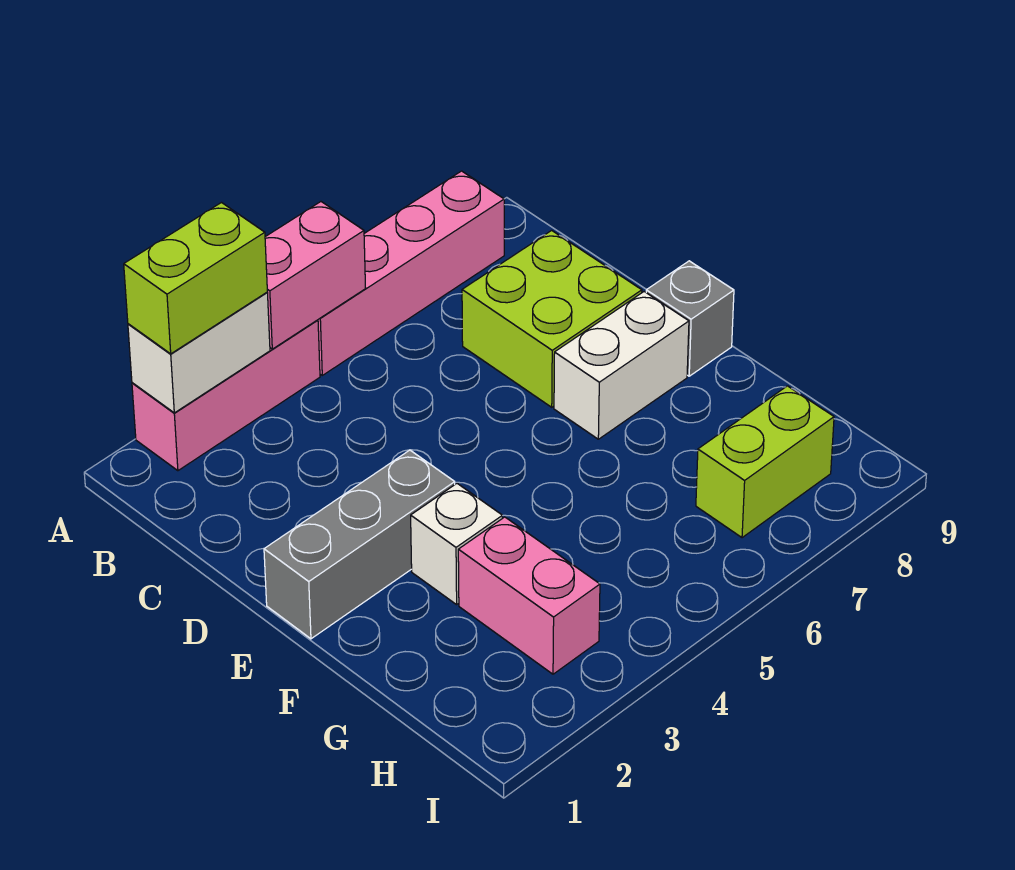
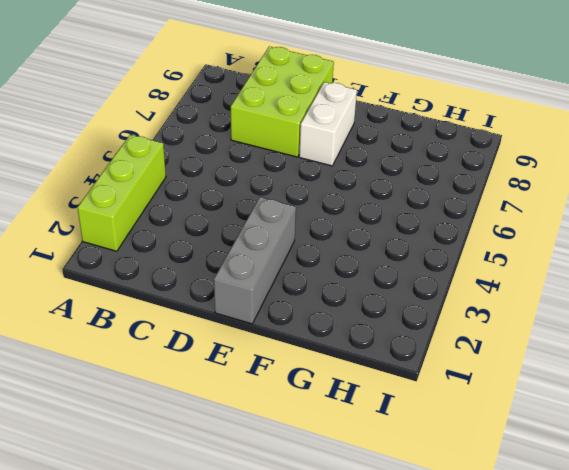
lime 1x3 brick [77,135,166,251] -> pink 1x3 brick [132,320,320,471]
lime 2x3 brick [231,47,334,157] -> lime 2x2 brick [462,230,642,407]
none -> pink 1x4 brick [318,171,504,375]
none -> grey 1x1 brick [646,261,734,376]
none -> white 1x1 brick [411,484,502,605]

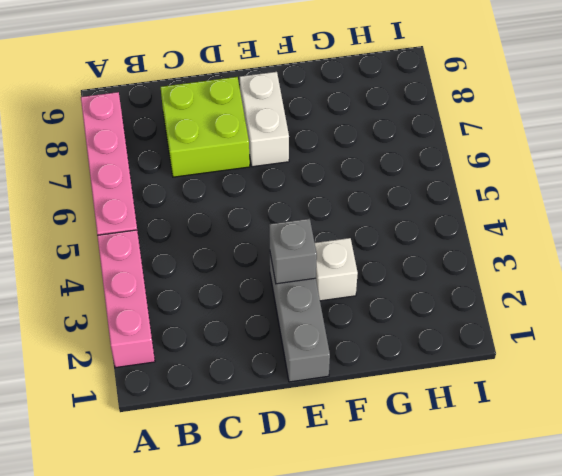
grey 1x1 brick [269,219,317,284] -> grey 1x1 brick moved to [646,261,734,376]
none -> pink 1x2 brick [458,517,600,674]
none -> lime 1x2 brick [696,386,834,538]
none -> white 1x2 brick [128,293,270,413]

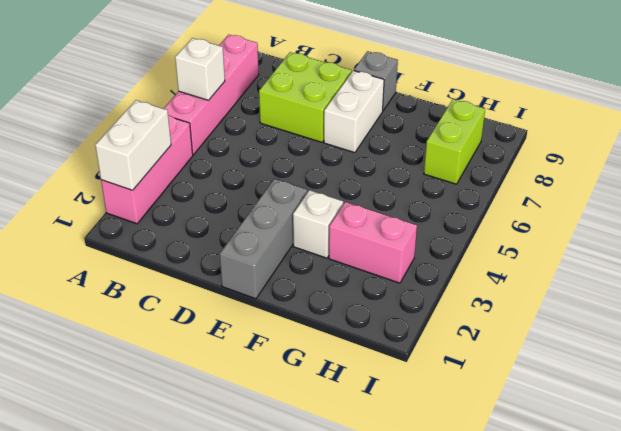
white 1x1 brick [175,38,225,100] -> none
none -> pink 1x2 brick [265,202,366,349]
none -> lime 1x2 brick [124,203,267,354]

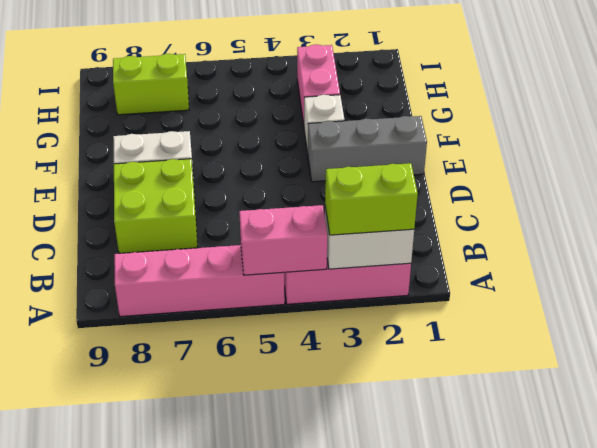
none -> grey 1x1 brick [646,261,734,376]

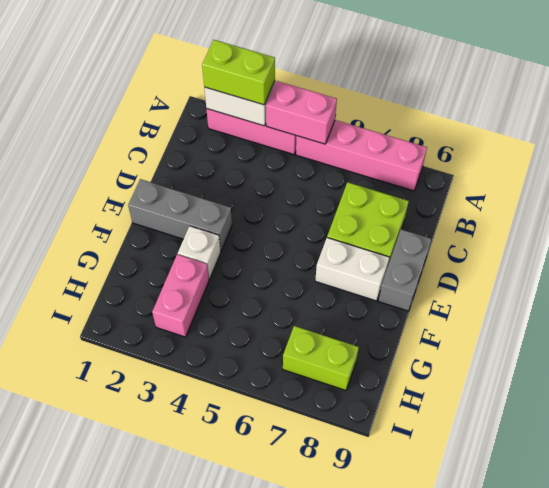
grey 1x2 brick [379,229,431,311] -> grey 1x1 brick [646,261,734,376]

